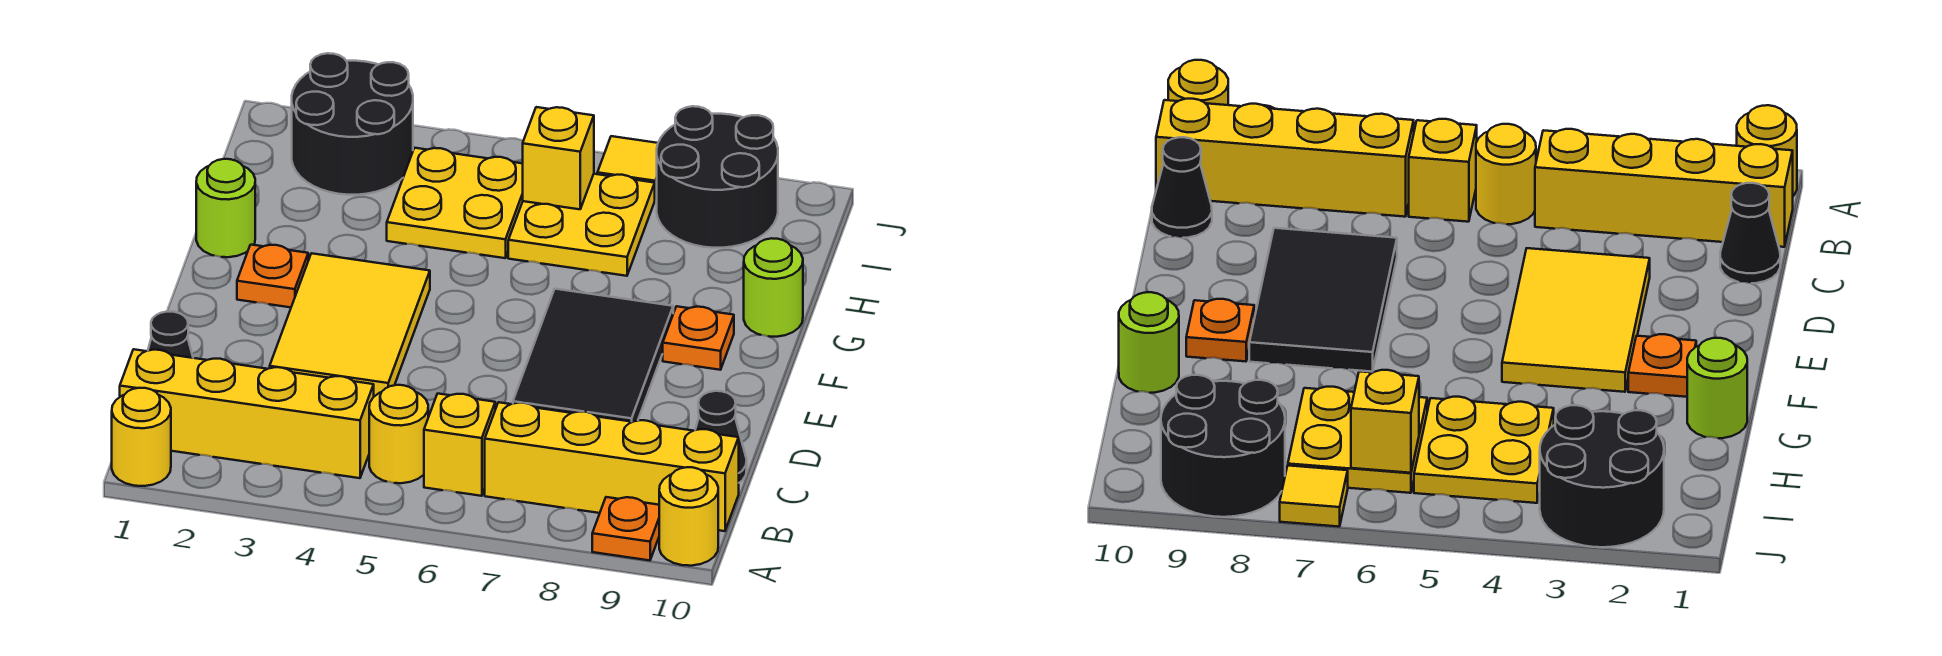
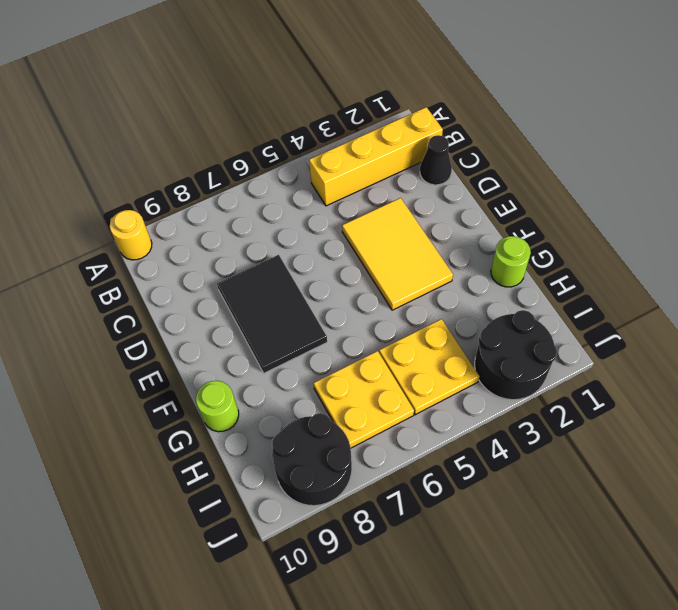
none -> yellow 1x1 round brick [112,388,171,486]
none -> orange 1x1 plate [592,497,659,560]
none -> yellow 1x1 round brick [369,385,428,483]

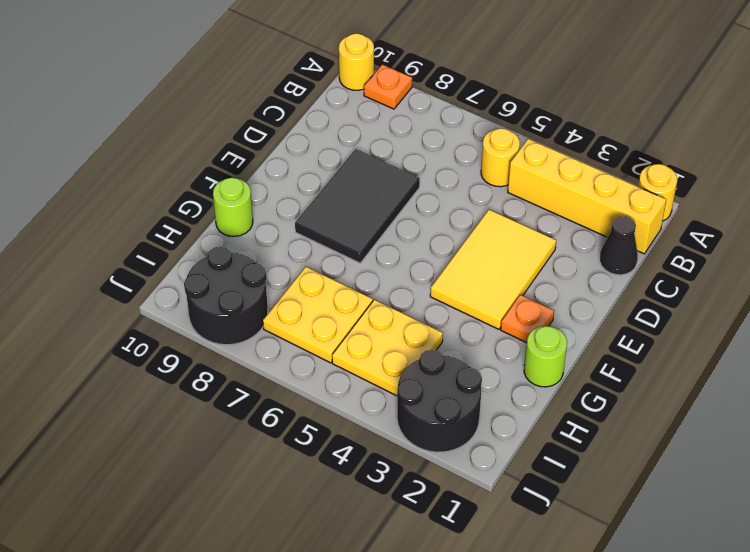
none -> yellow 1x1 brick [424,394,495,496]
none -> yellow 1x4 brick [485,402,739,531]
none -> black 1x1 cone [695,391,747,483]

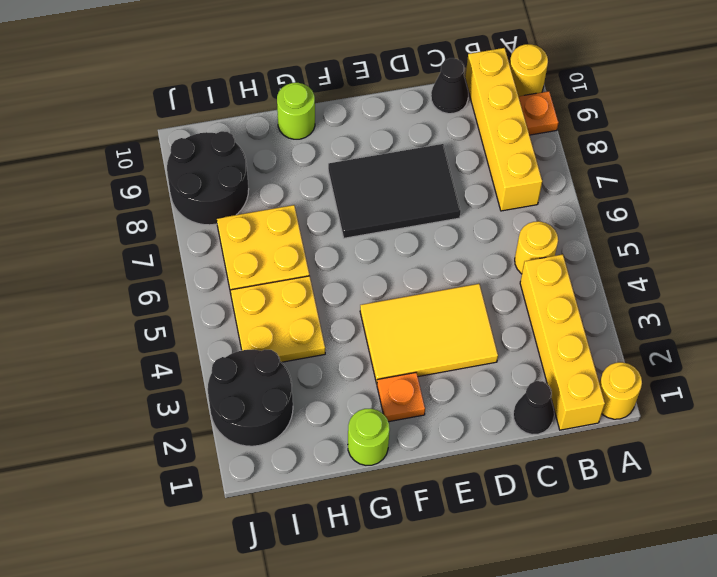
none -> yellow 1x1 brick [424,394,495,496]
none -> orange 1x1 plate [663,306,734,370]
none -> yellow 1x1 tile [597,136,658,199]

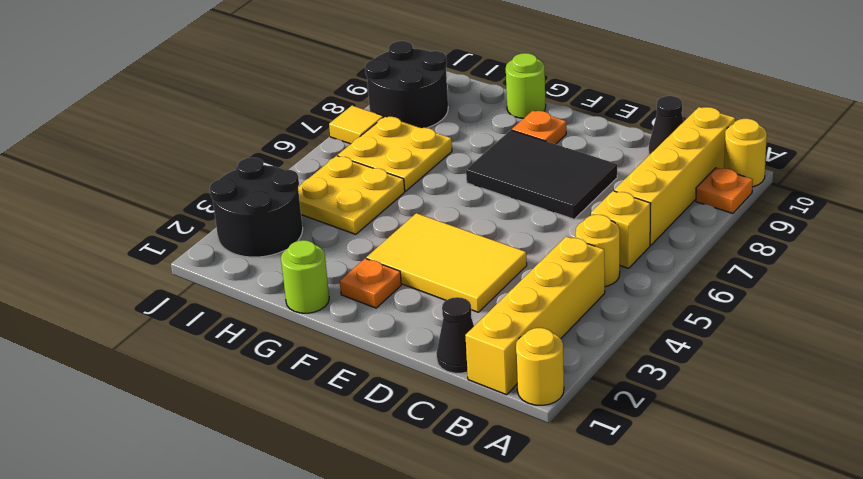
none -> yellow 1x1 brick [523,107,594,209]

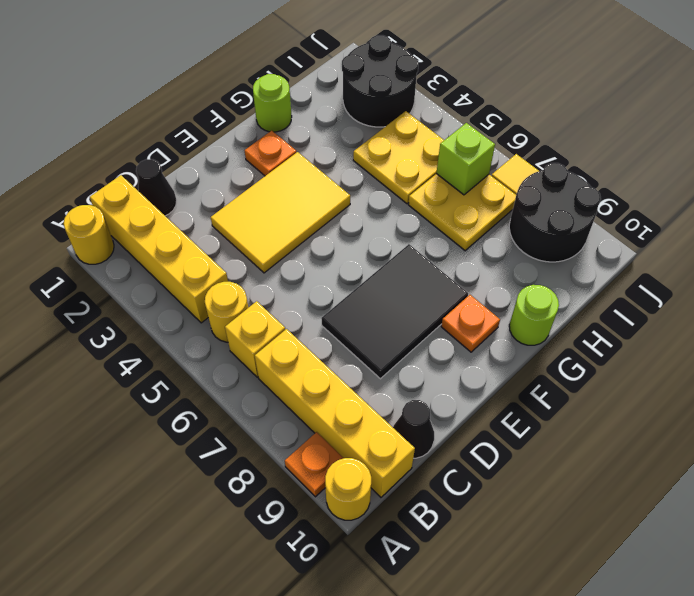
lime 1x1 brick [436,123,495,195] -> yellow 1x1 brick [523,107,594,209]

